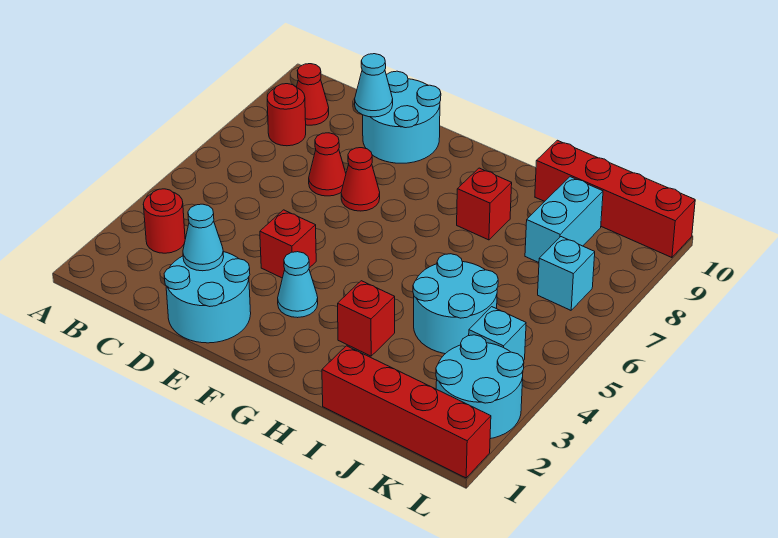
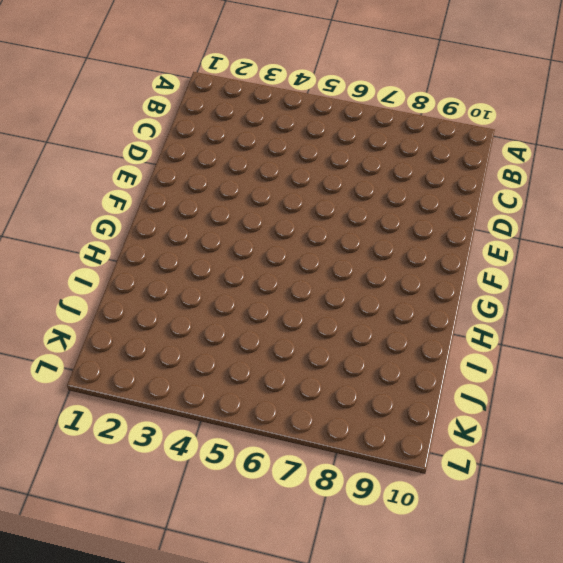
none -> red 1x1 round brick [143,189,185,253]
none -> red 1x1 round brick [267,84,306,146]
none -> red 1x1 cone [296,64,329,125]

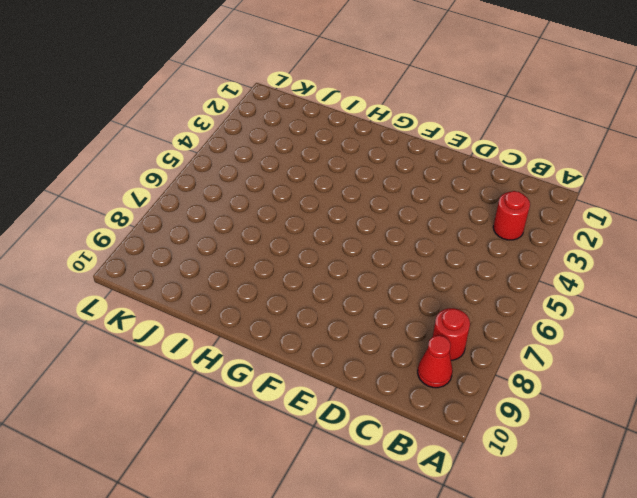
none -> cyan 2x2 round brick [164,252,251,343]
none -> red 1x1 cone [309,133,346,196]
none -> cyan 2x2 round brick [363,71,441,163]

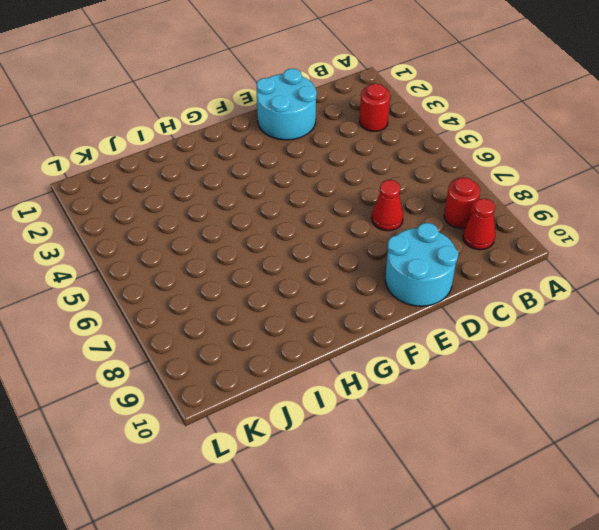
none -> red 1x1 brick [260,210,316,278]
none -> red 1x1 cone [341,148,380,211]
none -> cyan 1x1 cone [278,252,318,318]

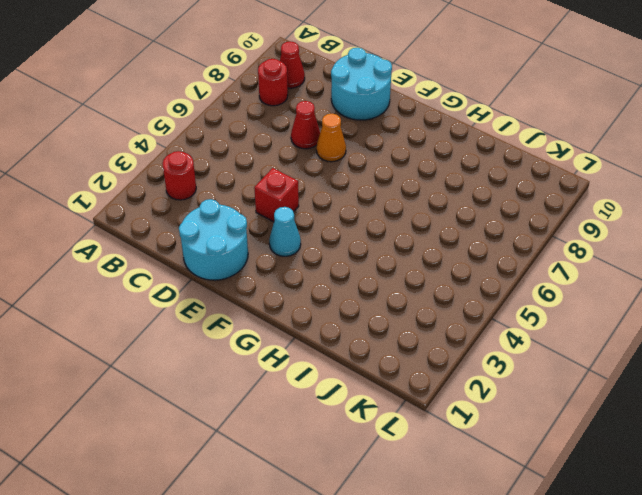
orange 1x1 cone [316,114,346,162] -> red 1x1 cone [341,148,380,211]
none -> red 1x1 brick [338,281,395,356]
none -> red 1x1 brick [457,168,512,240]
none -> red 1x4 brick [322,346,491,478]

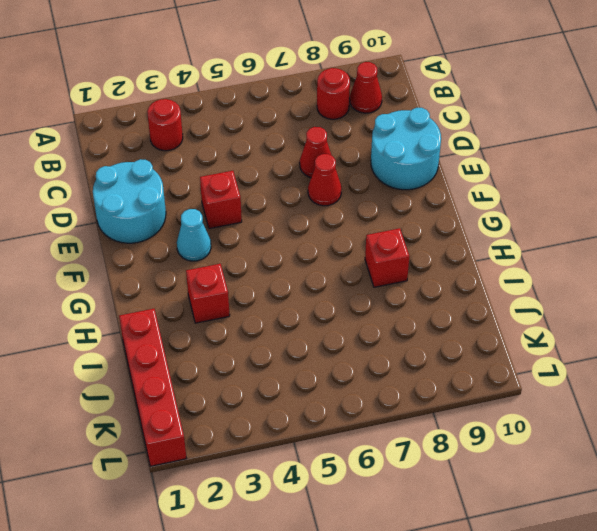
none -> cyan 2x2 round brick [413,254,498,354]
none -> red 1x4 brick [535,140,695,258]
none -> cyan 1x2 brick [525,177,603,263]

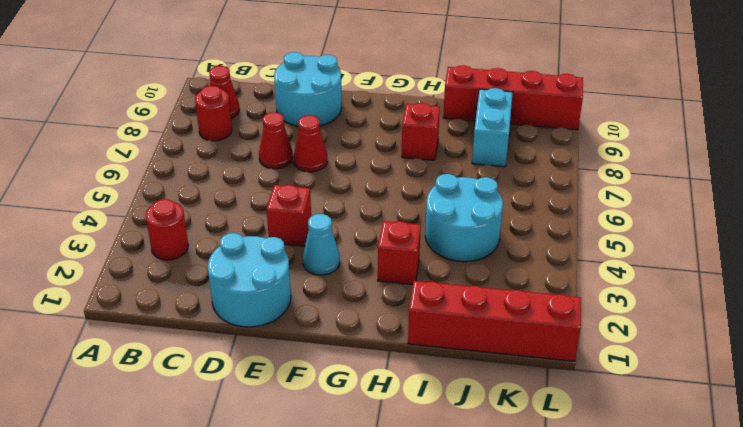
none -> cyan 2x2 round brick [436,335,524,439]
none -> cyan 1x1 brick [469,307,526,361]
none -> cyan 1x1 brick [538,237,595,310]

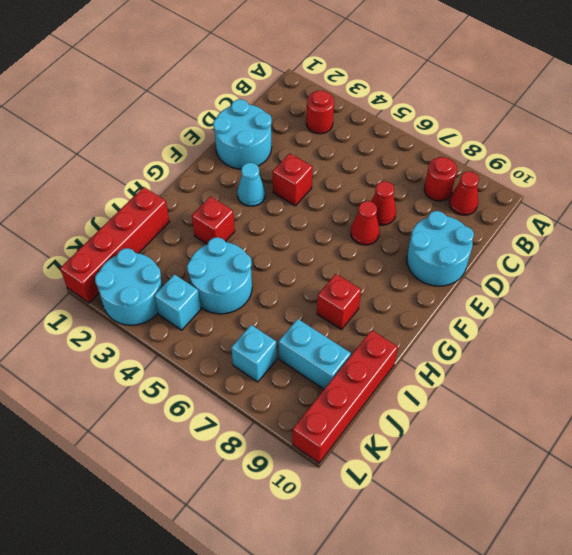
none -> cyan 1x1 cone [183,204,224,271]
none -> cyan 1x1 cone [355,54,393,117]

